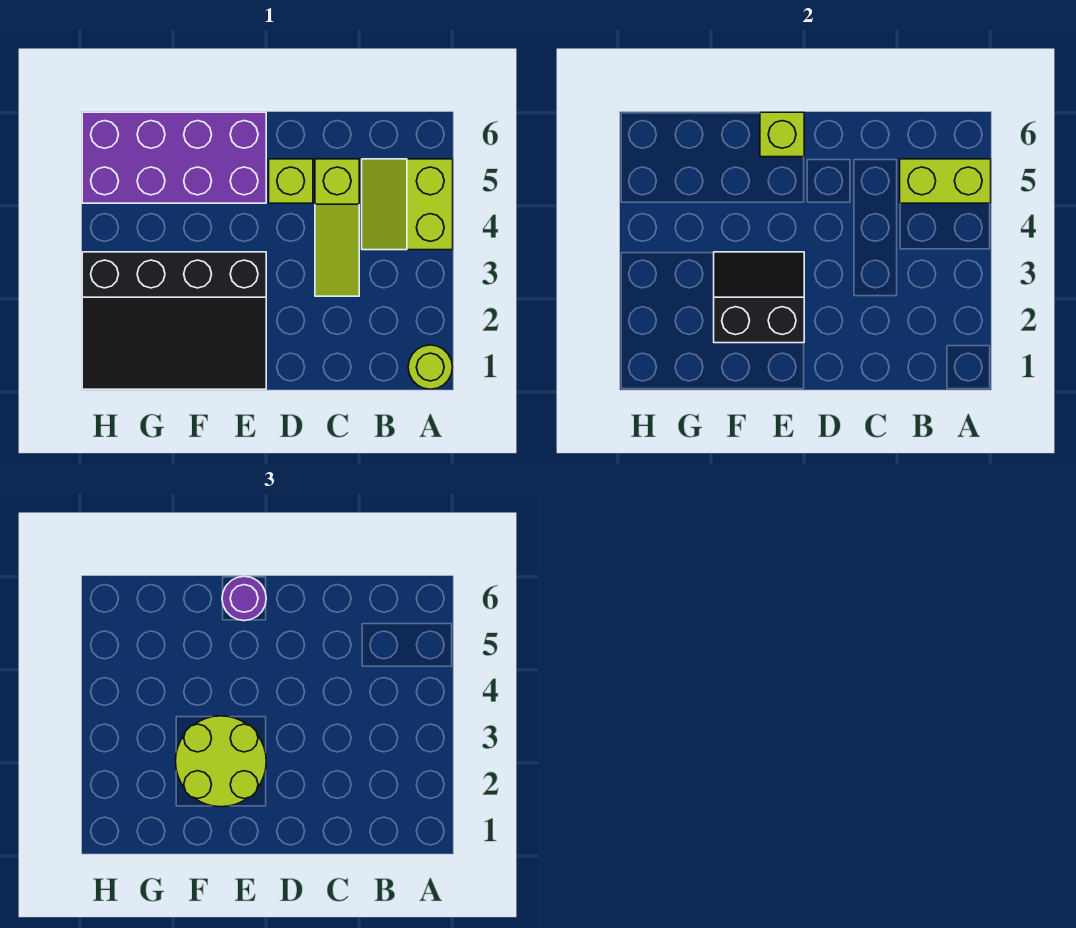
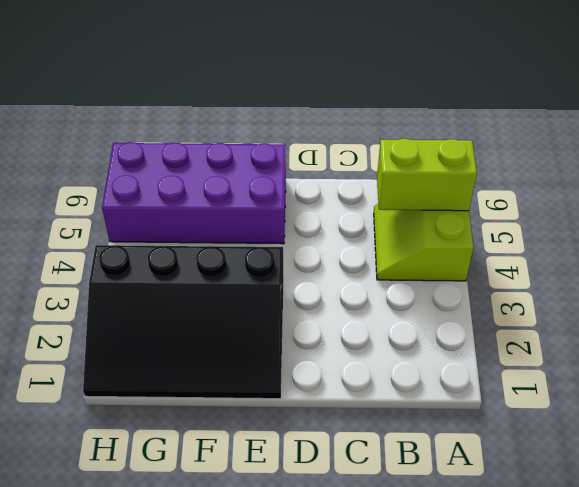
none -> lime 1x1 round brick [408,345,452,389]
none -> lime 1x3 slope [315,159,359,296]

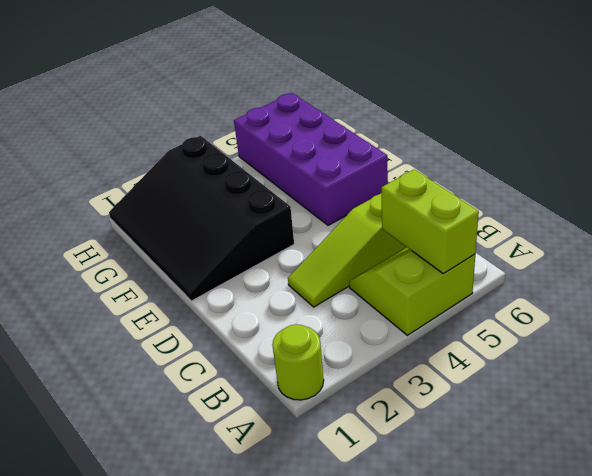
none -> lime 1x1 brick [269,159,313,203]
none -> black 2x2 slope [714,252,804,343]

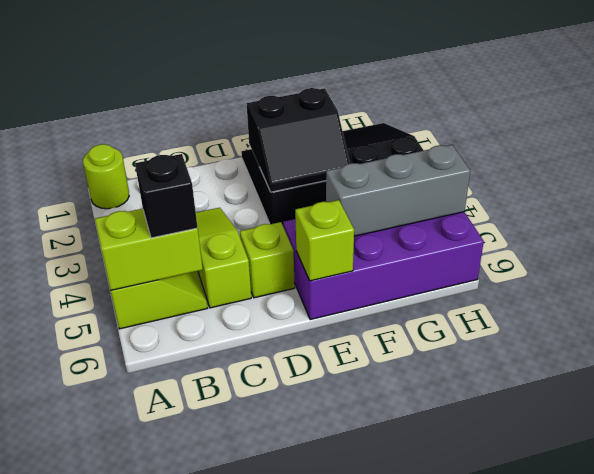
black 1x1 brick [135,154,198,238] -> none
grey 1x3 brick [326,145,470,236] -> none
none -> lime 2x2 round brick [176,716,266,807]
none -> purple 1x1 round brick [222,576,266,621]

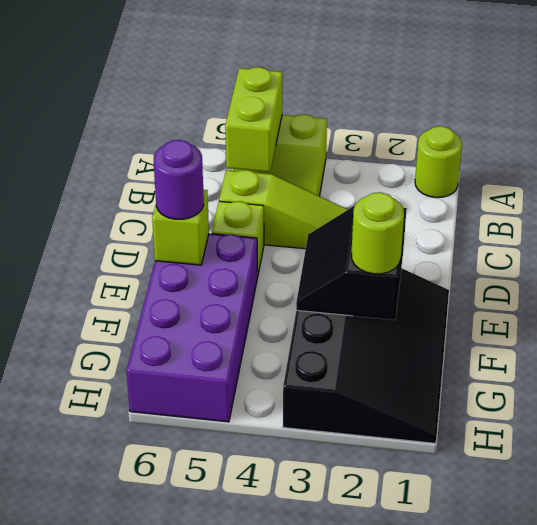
lime 1x1 round brick [351,192,404,274] -> lime 2x2 round brick [176,716,266,807]

